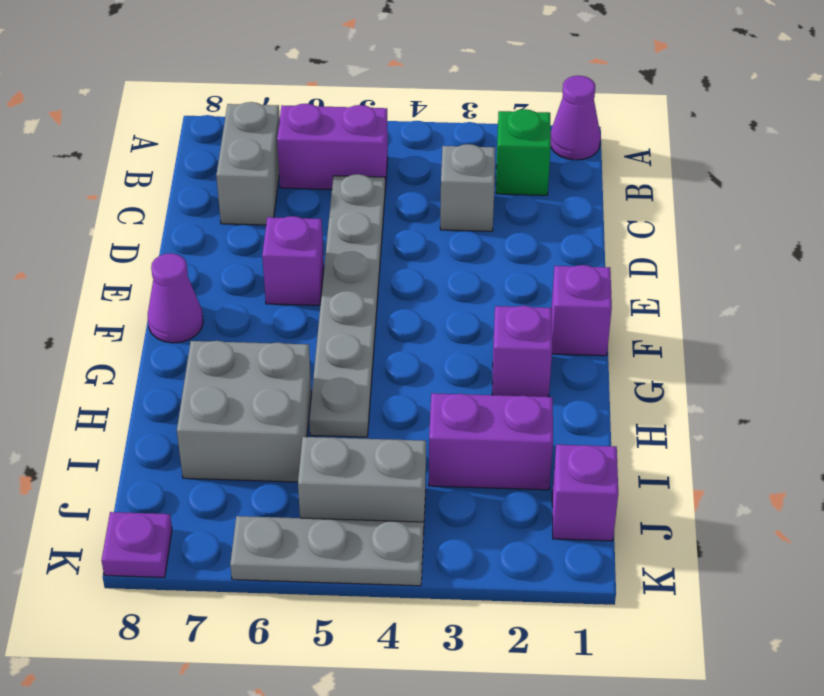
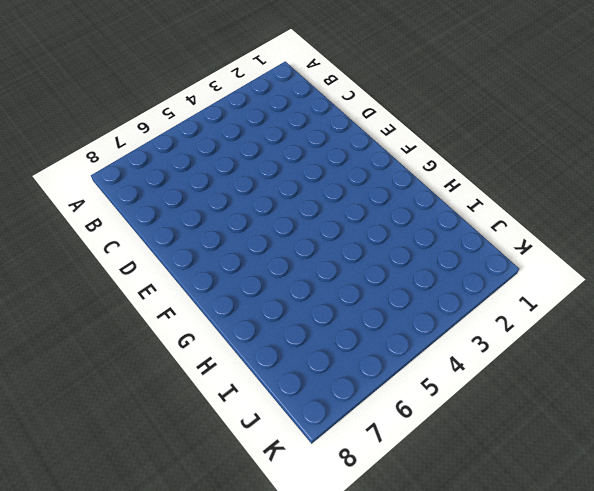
none -> purple 1x1 cone [551,76,601,160]
none -> green 1x1 brick [496,109,551,195]
none -> purple 1x2 brick [277,104,388,190]

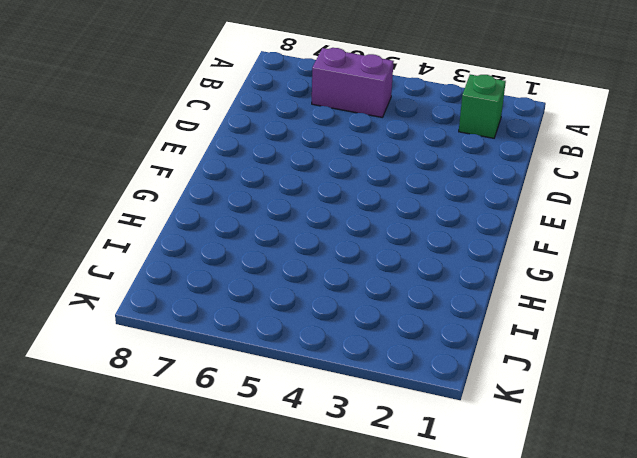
none -> purple 1x1 cone [551,76,601,160]
none -> grey 1x2 brick [216,102,280,225]
none -> grey 1x1 brick [440,144,495,231]

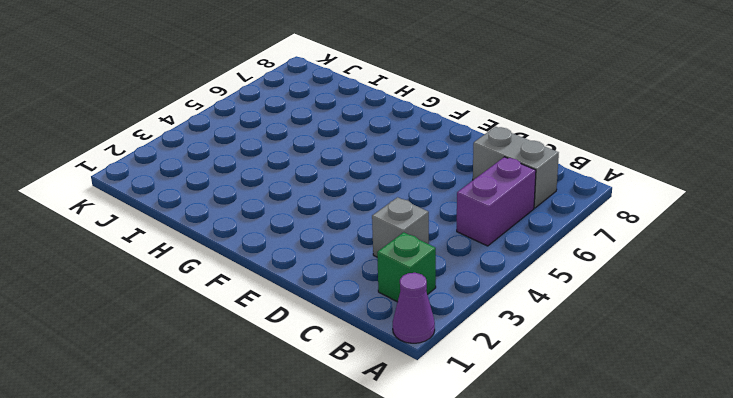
none -> grey 1x6 plate [309,174,385,437]
none -> purple 1x1 brick [262,216,324,305]
none -> purple 1x1 brick [551,265,612,356]

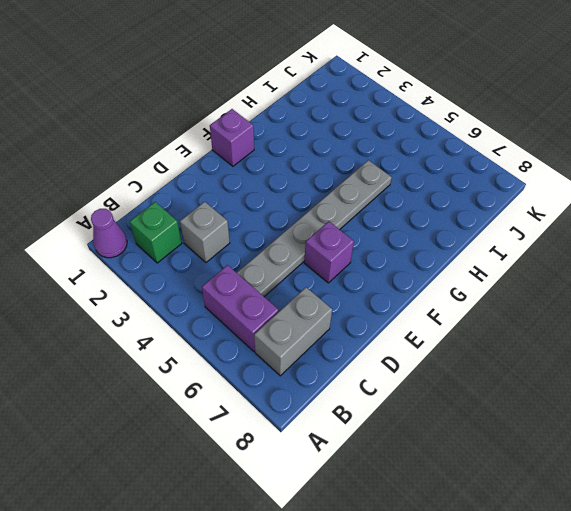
none -> purple 1x1 cone [148,253,203,343]
none -> purple 1x1 brick [492,306,552,397]
none -> grey 2x2 brick [177,341,311,482]

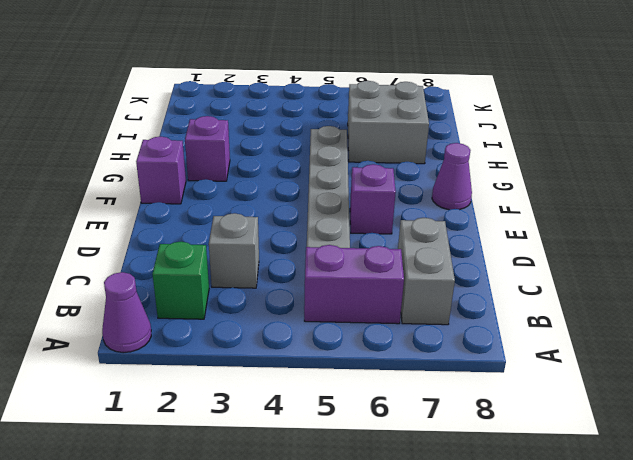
none -> purple 1x2 brick [429,393,553,490]
none -> purple 1x1 brick [552,445,618,541]
none -> grey 1x2 brick [298,437,426,535]

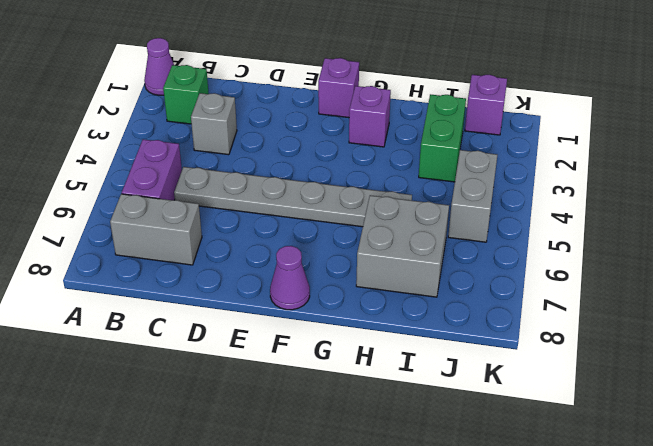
green 1x2 brick [419,94,466,182] -> purple 1x2 brick [429,393,553,490]
none -> purple 1x1 brick [262,216,324,305]
none -> grey 1x3 plate [230,516,424,586]
none -> purple 1x1 plate [101,512,172,577]

